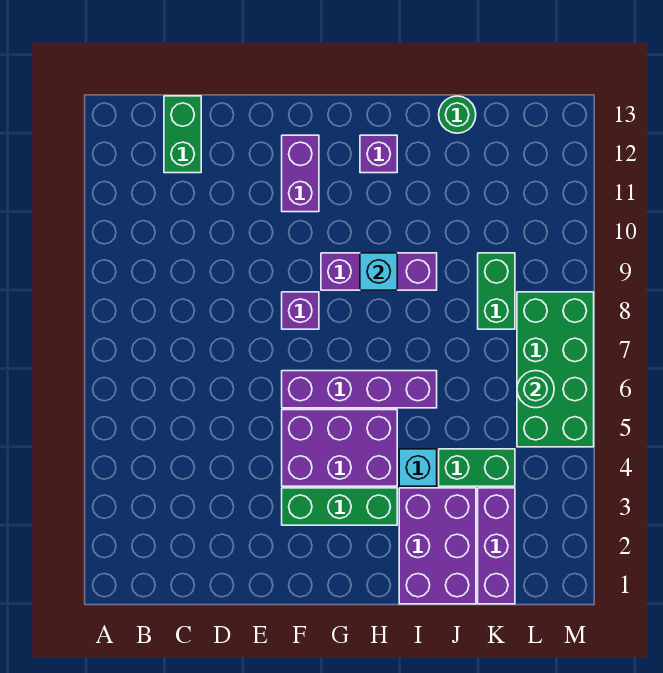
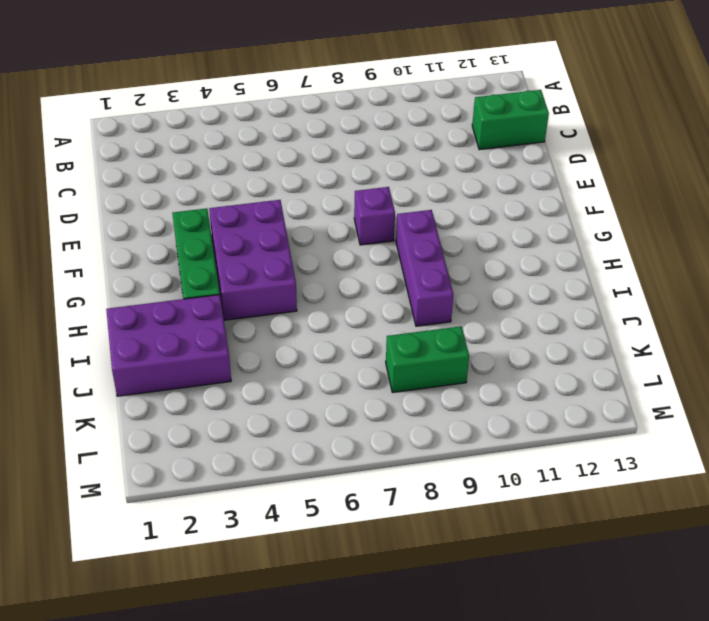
none -> purple 1x4 brick [282,371,437,408]
none -> purple 1x2 brick [282,135,319,212]
none -> purple 1x1 brick [360,135,397,173]

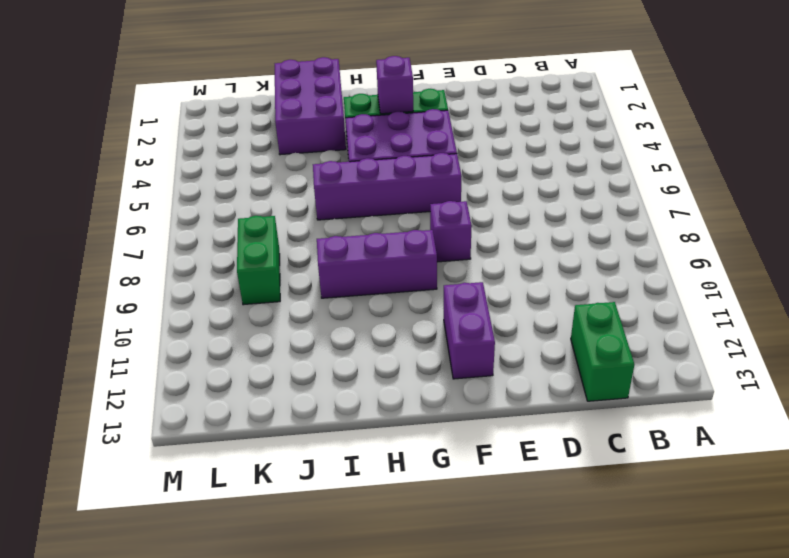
purple 1x1 brick [376,56,413,114] -> purple 1x1 brick moved to [360,135,397,173]
none -> cyan 1x1 brick [399,449,437,486]
none -> green 1x2 brick [439,449,515,486]
none -> green 1x1 round brick [439,96,476,133]

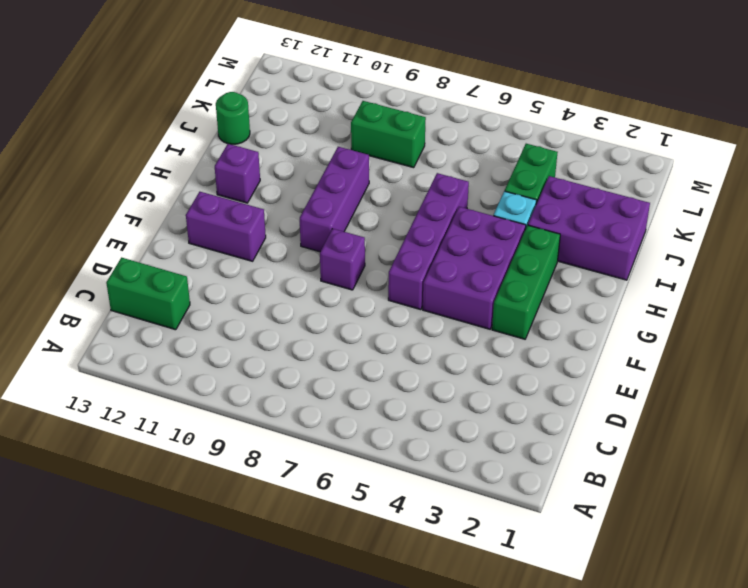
none -> purple 1x3 brick [478,488,515,604]
none -> green 2x4 brick [517,292,594,447]
none -> cyan 1x1 brick [360,253,397,290]

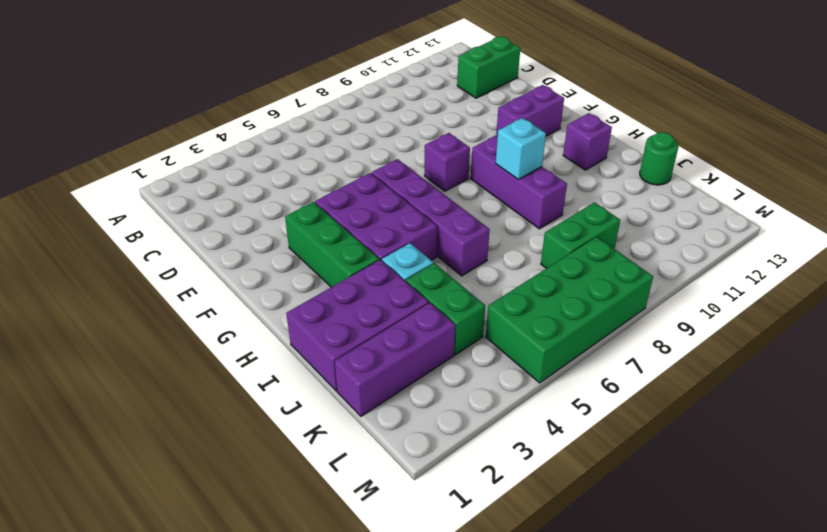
none -> green 1x1 round brick [517,371,554,408]

